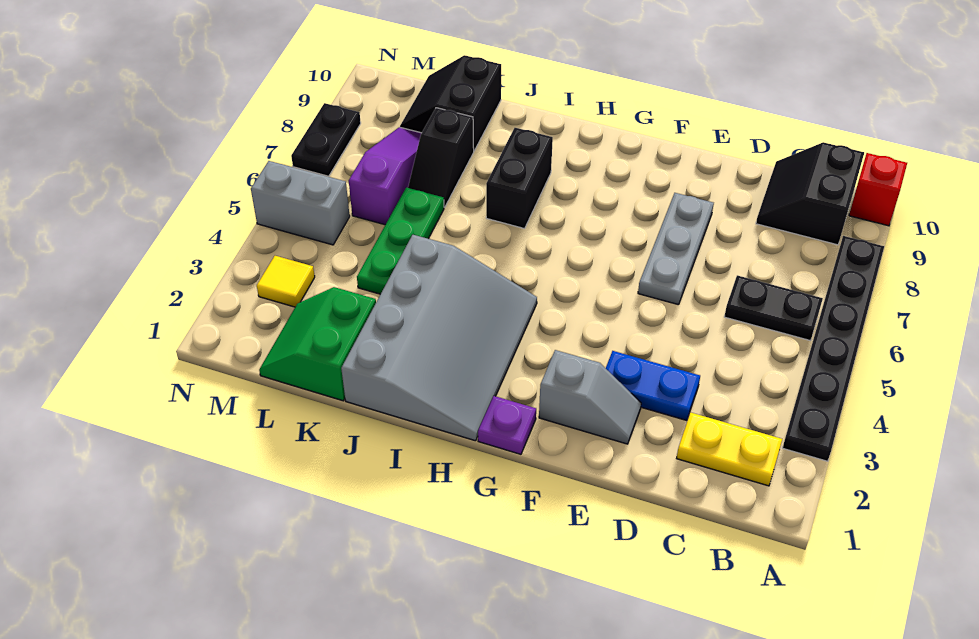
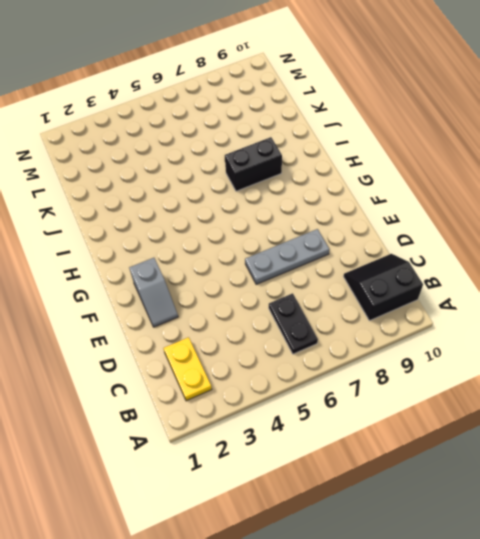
none -> black 1x6 plate [783,236,884,461]
none -> red 1x1 brick [849,153,907,226]
none -> blue 1x2 plate [606,351,700,421]

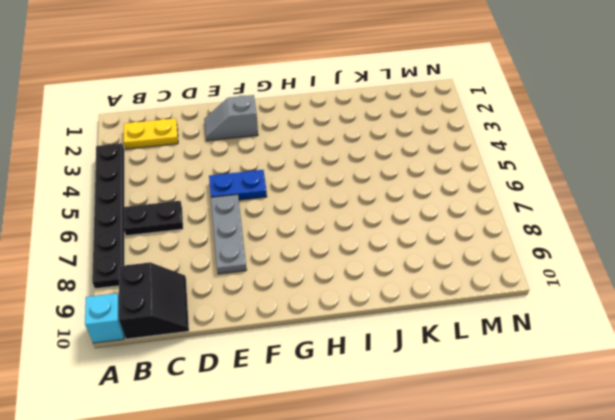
cyan 1x1 brick [85,293,124,343] -> red 1x1 brick [849,153,907,226]
blue 1x2 plate [209,170,267,200] -> blue 1x2 plate moved to [606,351,700,421]
none -> purple 1x1 plate [478,396,536,454]
none -> grey 3x4 slope [341,235,537,441]
none -> black 1x2 brick [486,128,553,229]

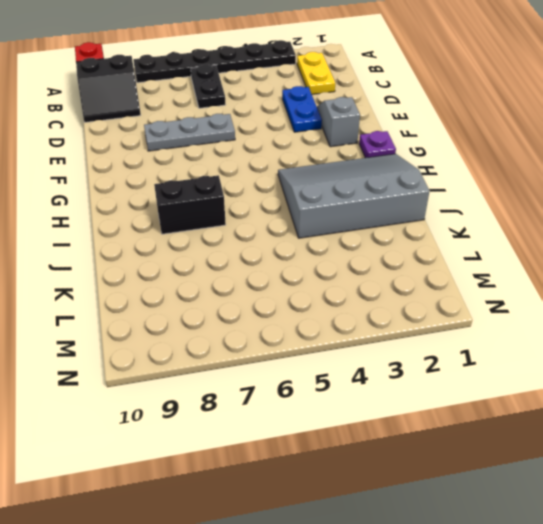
none -> green 2x2 slope [259,287,376,401]
none -> green 1x3 plate [357,188,444,294]
none -> black 1x2 slope [408,108,474,207]

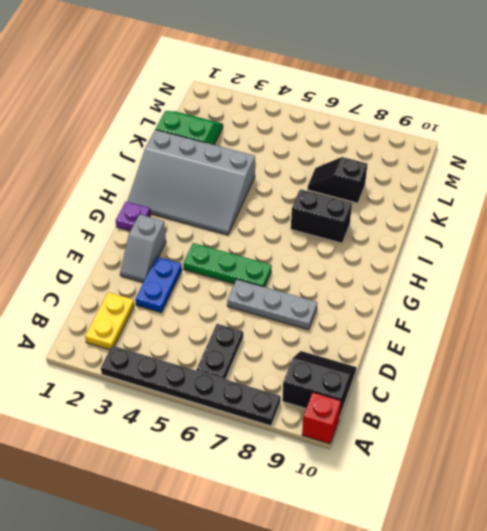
green 1x3 plate [183,243,272,287] -> green 1x3 plate moved to [357,188,444,294]
none -> black 2x2 slope [400,55,501,151]
none -> purple 1x3 slope [349,127,421,225]
none -> yellow 1x1 tile [257,256,315,307]

